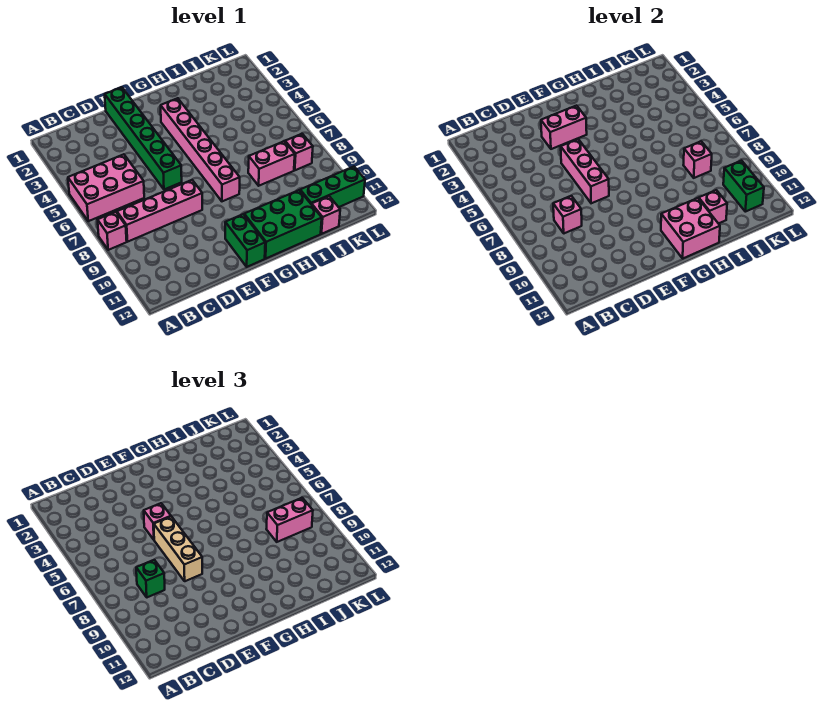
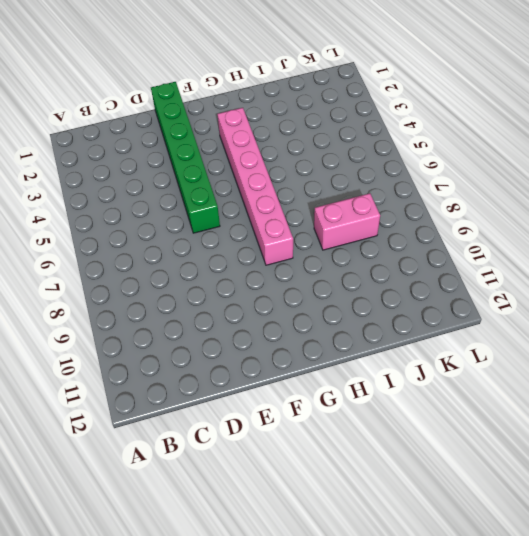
none -> pink 2x3 brick [68,154,144,221]
none -> pink 1x1 brick [98,212,127,250]
none -> pink 1x4 brick [117,180,202,242]

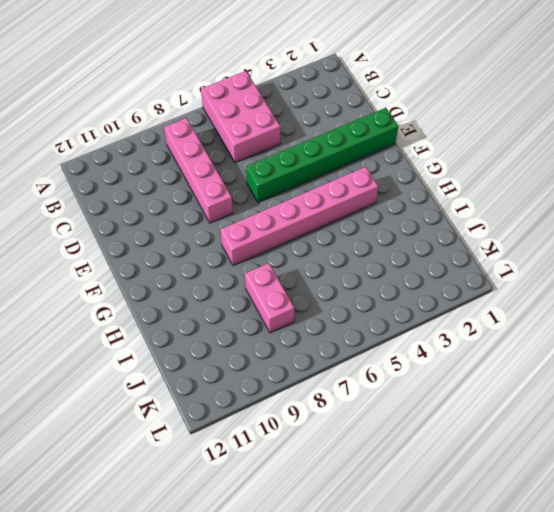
none -> pink 1x1 brick [98,212,127,250]
none -> green 1x2 brick [225,214,265,267]
none -> green 2x3 brick [244,190,322,258]

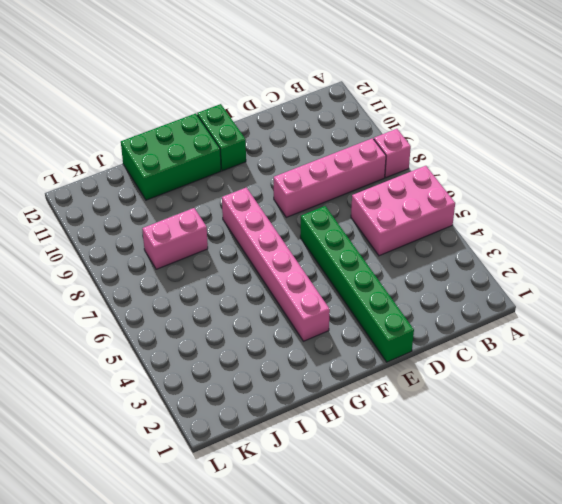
none -> green 1x3 brick [300,167,365,207]
none -> pink 1x1 brick [312,196,340,234]
none -> pink 1x1 brick [285,134,313,170]

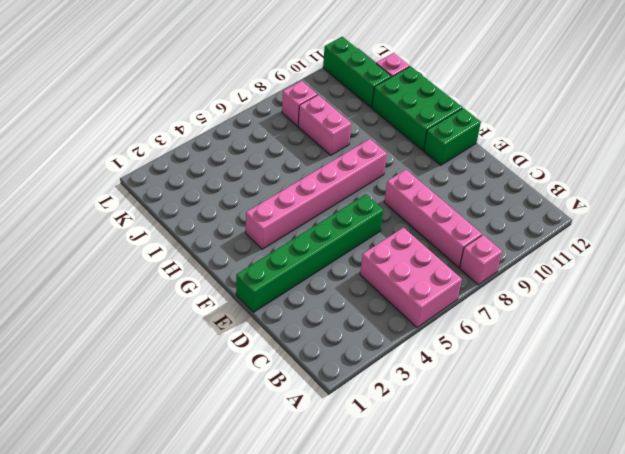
none -> pink 1x1 brick [553,196,582,233]
none -> pink 1x2 brick [541,106,587,149]
none -> pink 1x3 brick [561,139,609,203]

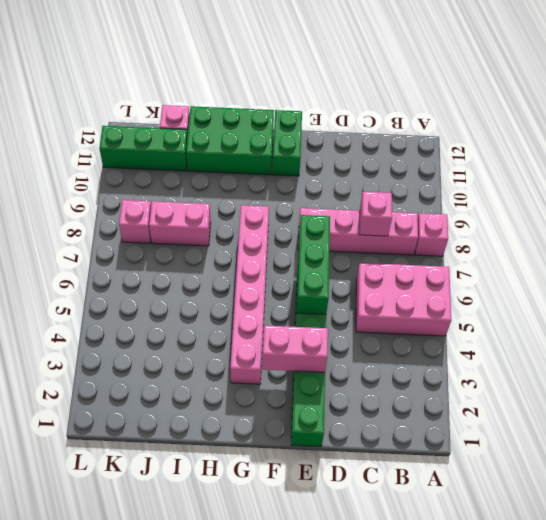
green 1x3 brick [297,215,330,315] -> pink 1x3 brick [561,139,609,203]
none -> pink 2x2 brick [661,198,720,258]
none -> pink 1x1 brick [699,190,727,224]
none -> pink 1x1 brick [684,141,712,178]

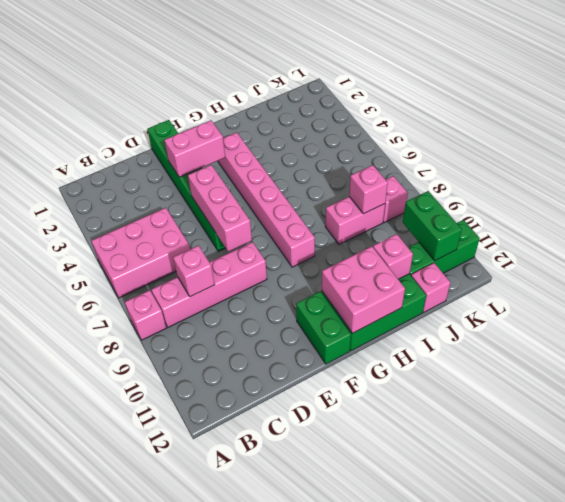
none -> green 1x1 brick [136,560,165,597]
none -> pink 1x1 brick [144,503,171,540]
none -> tan 1x3 brick [154,517,202,581]

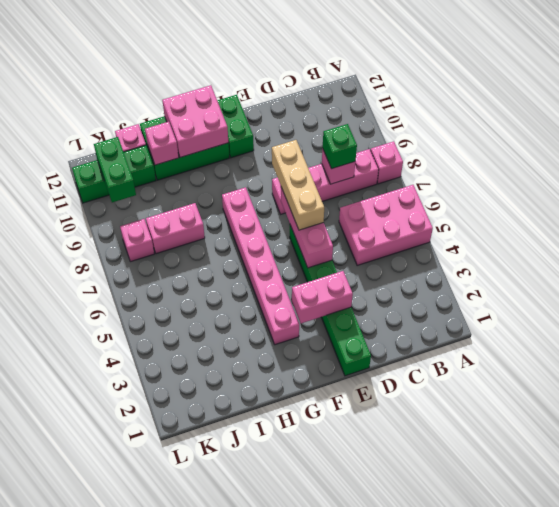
none -> pink 1x1 brick [684,141,712,178]
none -> pink 1x1 brick [144,503,171,540]
none -> pink 1x2 brick [267,498,313,542]

